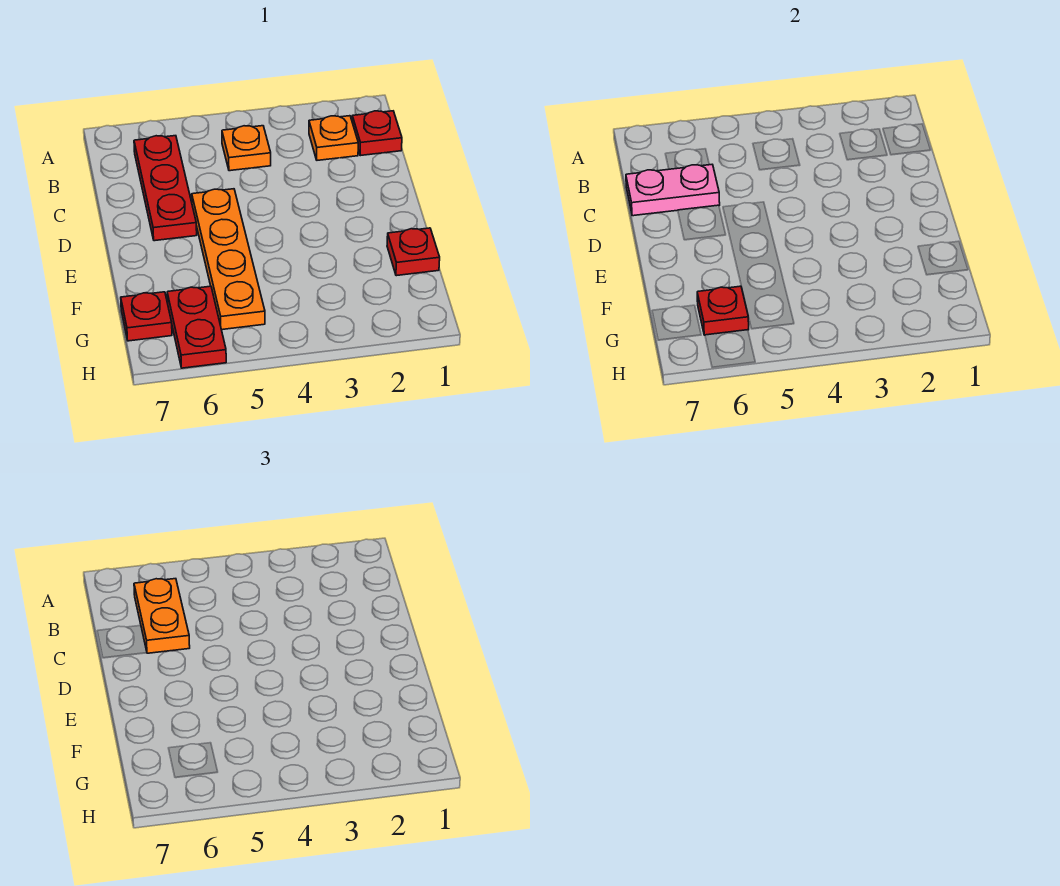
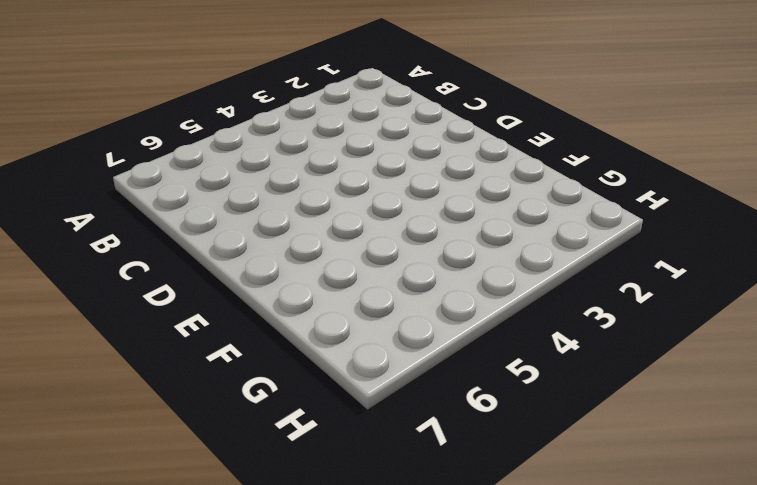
none -> red 1x1 plate [352,111,402,156]
none -> orange 1x1 plate [309,116,358,160]

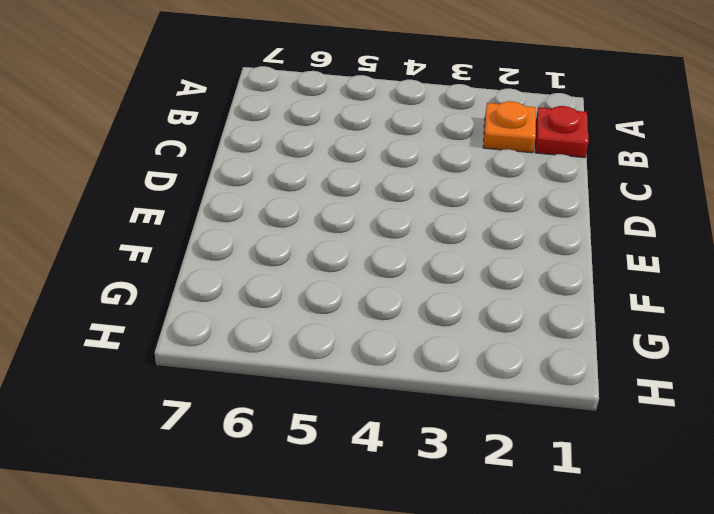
none -> orange 1x1 plate [222,126,271,171]
none -> red 1x3 plate [134,136,197,241]

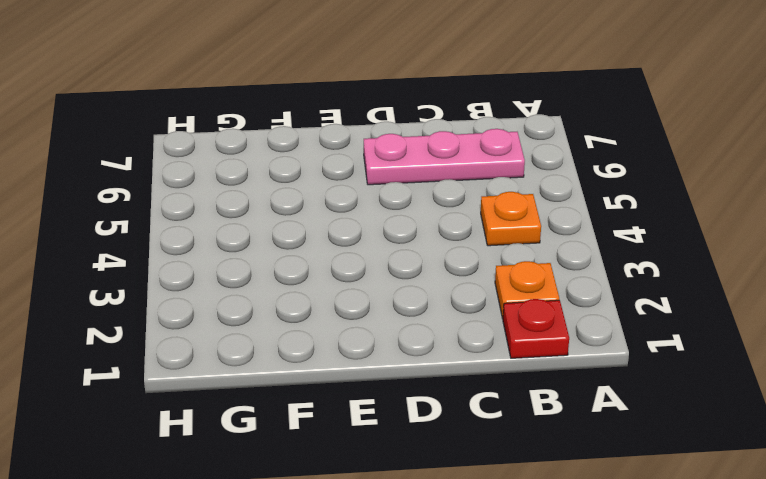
pink 1x3 plate [364,129,525,185] -> red 1x3 plate [134,136,197,241]
none -> orange 1x4 plate [192,189,265,330]
none -> red 1x1 plate [387,228,440,276]

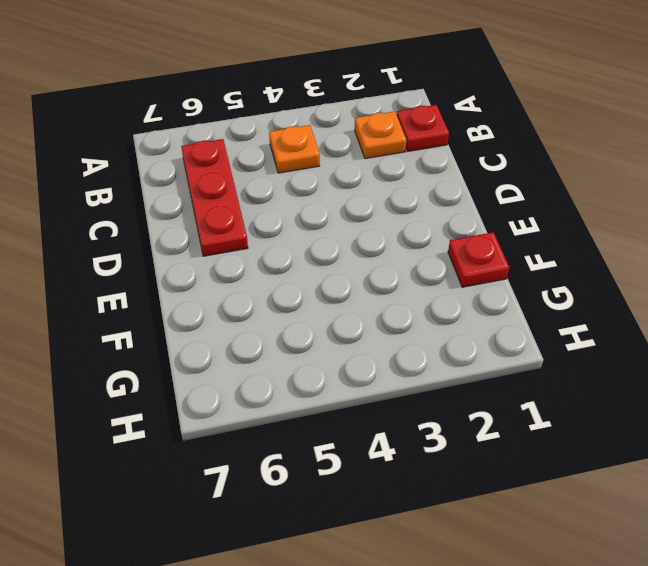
none -> orange 1x4 plate [192,189,265,330]
none -> red 1x2 plate [167,286,226,368]

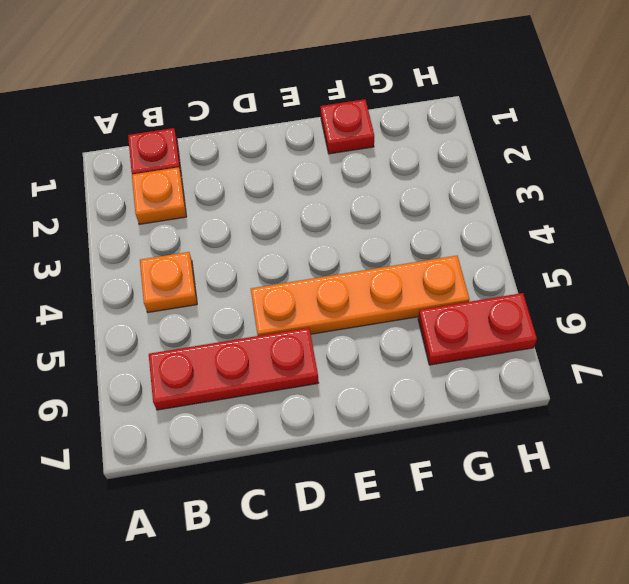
none -> red 1x1 plate [121,292,172,341]
none -> pink 1x2 plate [626,165,720,216]

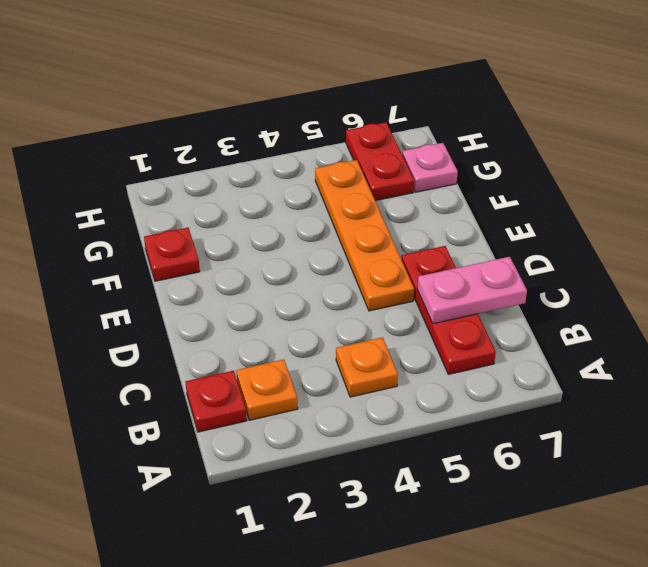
pink 1x1 plate [402,143,458,192] -> red 1x1 plate [121,292,172,341]
none -> red 1x1 plate [697,286,749,335]
none -> orange 1x2 plate [134,579,190,653]

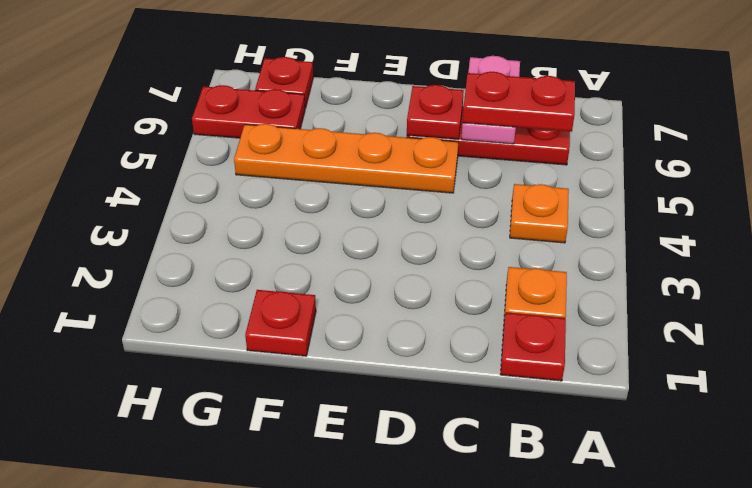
red 1x2 plate [463,72,575,132] -> orange 1x2 plate [134,579,190,653]
red 1x1 plate [407,85,464,140] -> red 1x1 plate moved to [697,286,749,335]

